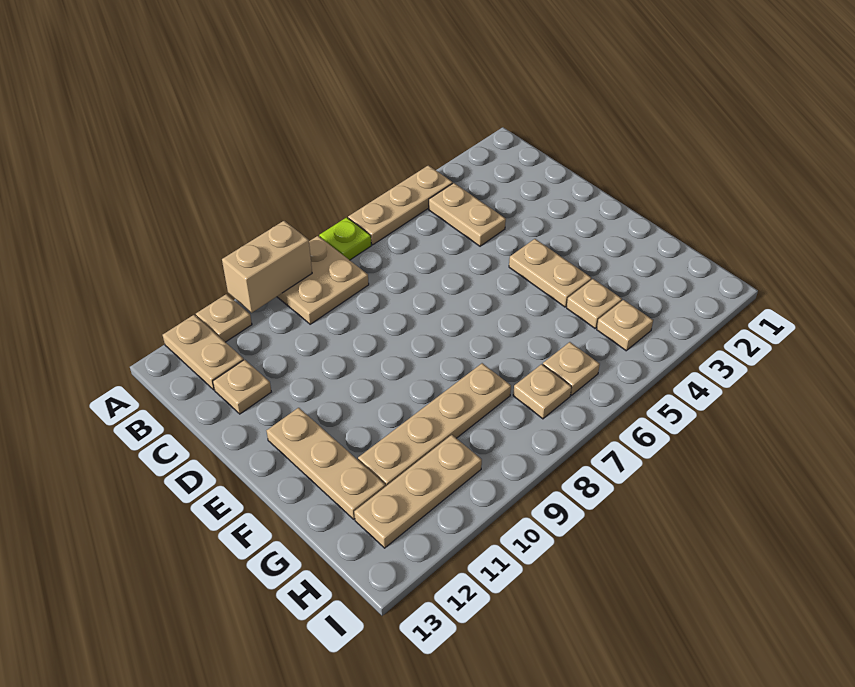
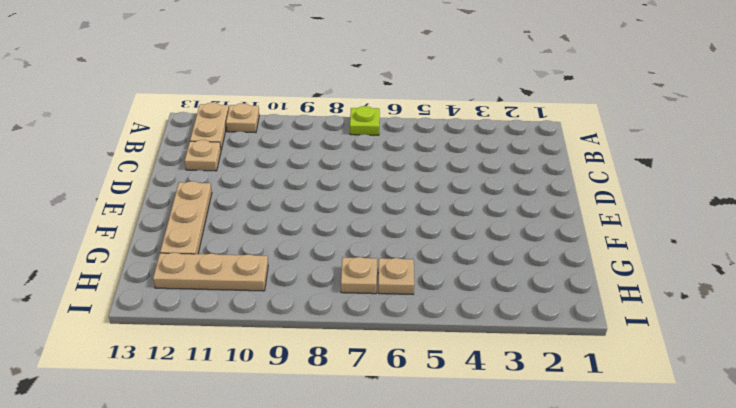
none -> tan 1x3 plate [348,165,453,245]
none -> tan 2x2 plate [277,236,369,324]
none -> tan 1x2 plate [429,183,506,246]

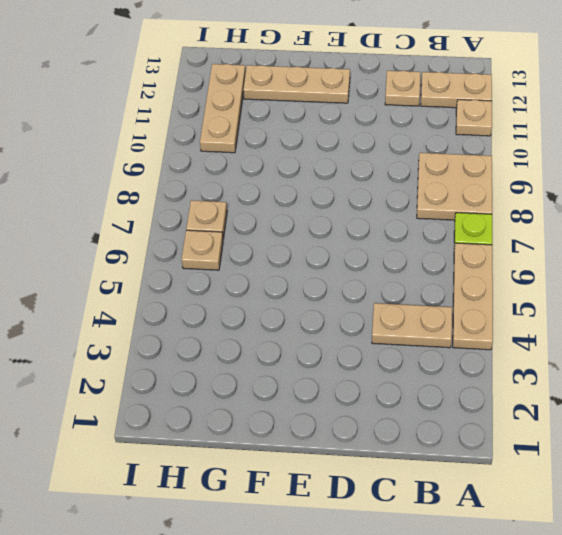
none -> tan 1x2 plate [509,239,591,307]
none -> tan 1x1 plate [567,279,622,328]
none -> tan 1x4 plate [358,363,511,487]

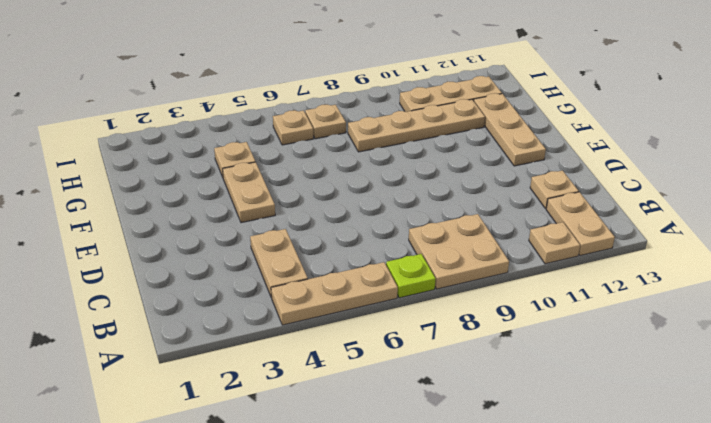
none -> tan 1x1 plate [597,300,653,351]
none -> tan 1x2 brick [222,221,312,313]

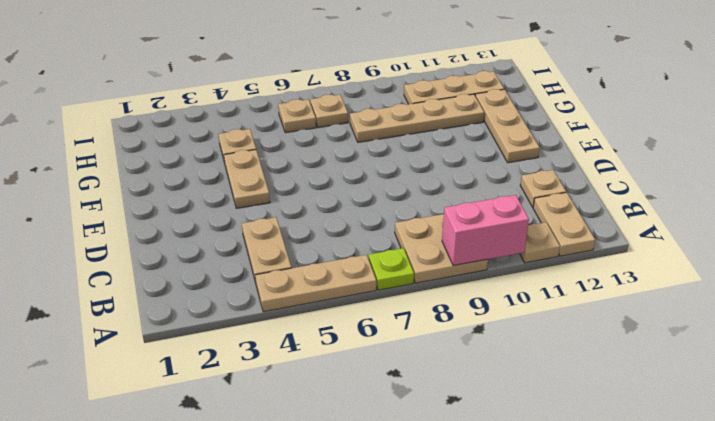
pink 1x2 brick [442,195,529,266] -> tan 1x2 brick [222,221,312,313]
none -> tan 1x1 plate [597,300,653,351]

